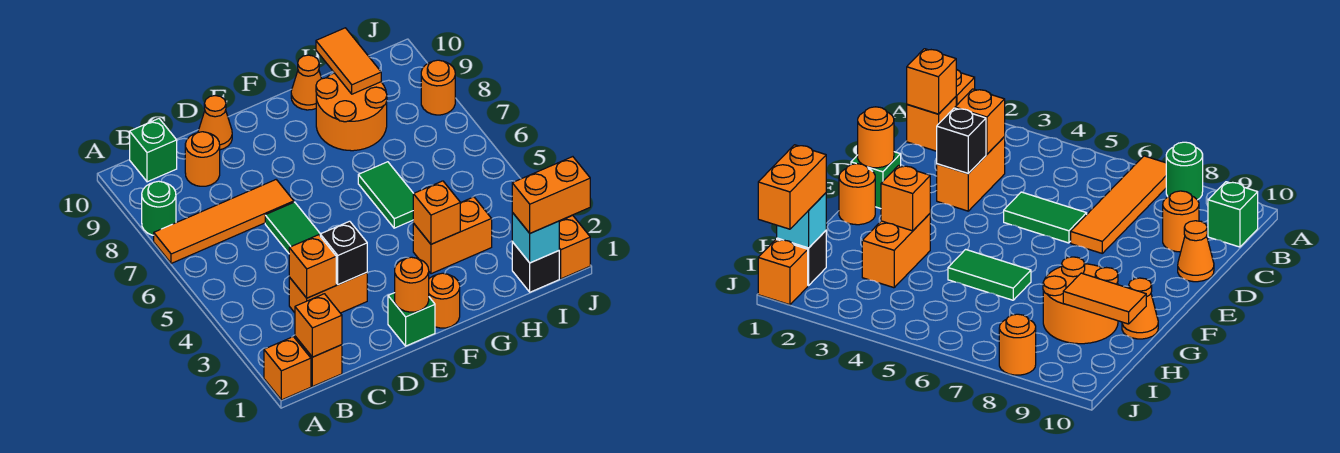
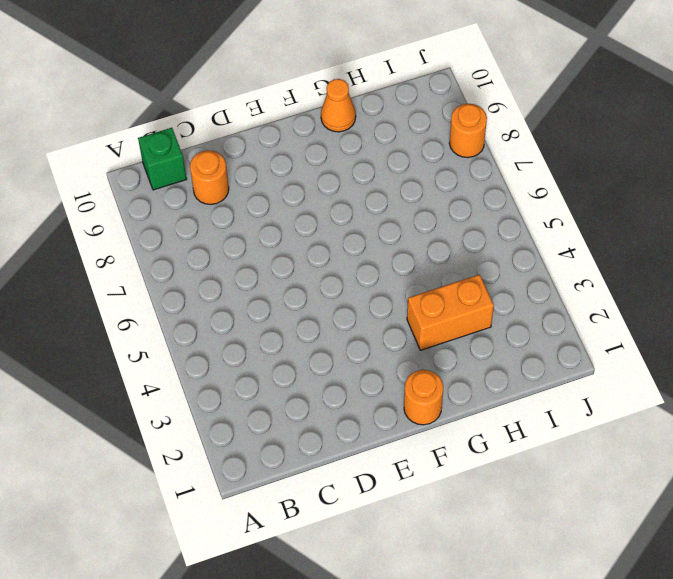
none -> orange 1x1 brick [264,337,311,400]
none -> orange 1x4 tile [154,180,294,263]
none -> green 1x1 round brick [142,181,176,235]

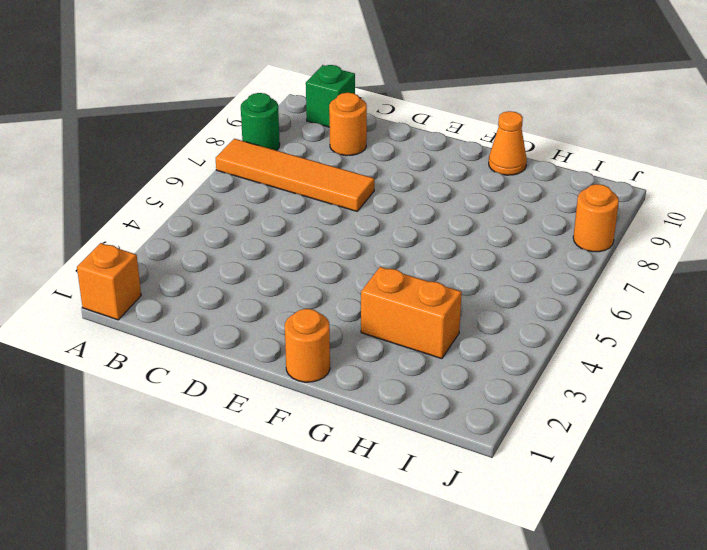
none -> orange 1x1 brick [295,336,342,387]
none -> orange 1x2 brick [289,272,367,313]
none -> green 1x2 tile [265,202,320,253]

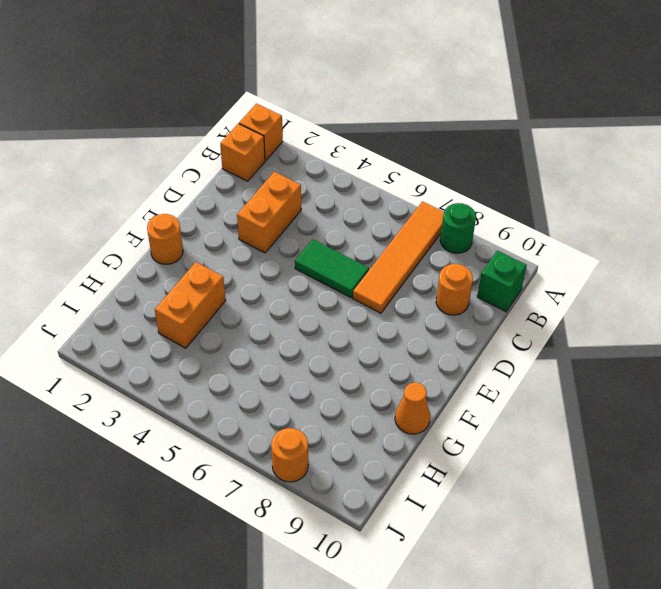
none -> orange 1x1 cone [198,96,232,150]
none -> green 1x1 brick [388,293,435,346]
none -> green 1x2 tile [358,162,414,228]

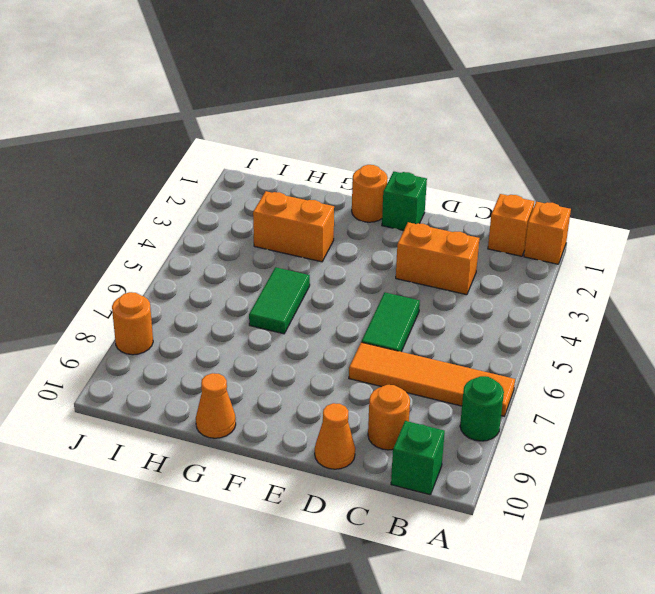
none -> orange 2x2 round brick [316,73,387,151]
none -> black 1x1 brick [512,242,559,292]
none -> orange 1x1 brick [559,216,590,279]

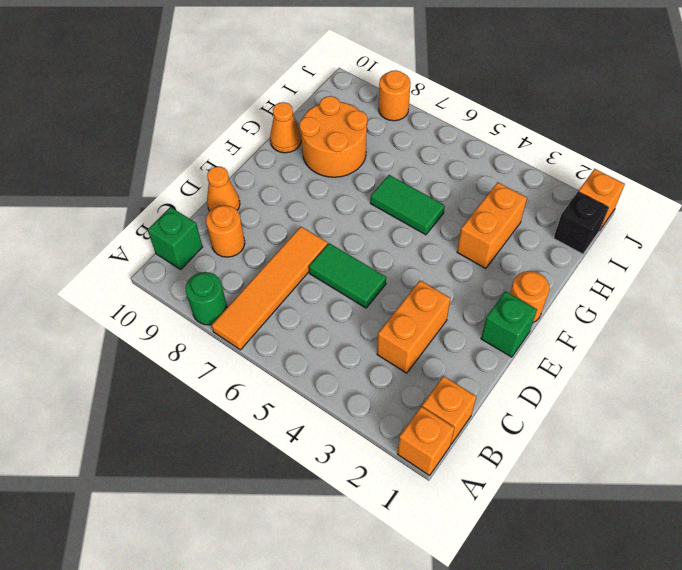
none -> orange 1x1 brick [295,294,342,357]
none -> orange 1x1 brick [289,235,336,298]
none -> black 1x1 brick [320,221,367,285]

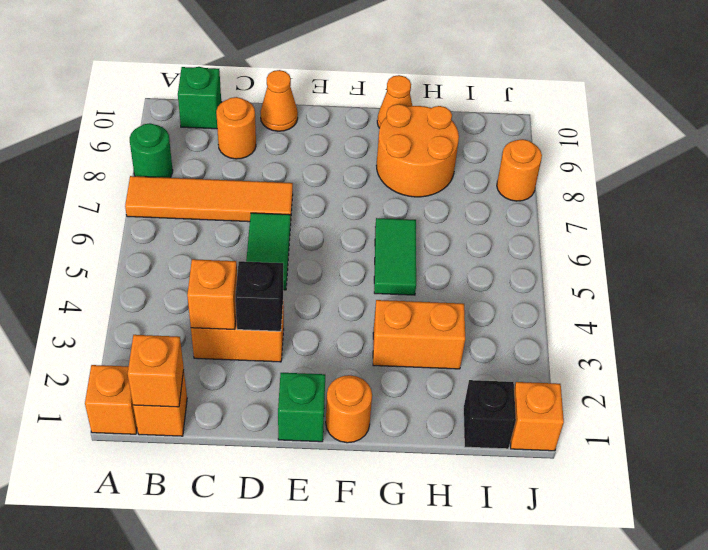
none -> orange 1x1 round brick [395,257,429,312]
none -> orange 1x1 brick [413,181,460,244]
none -> orange 1x2 tile [316,28,381,94]

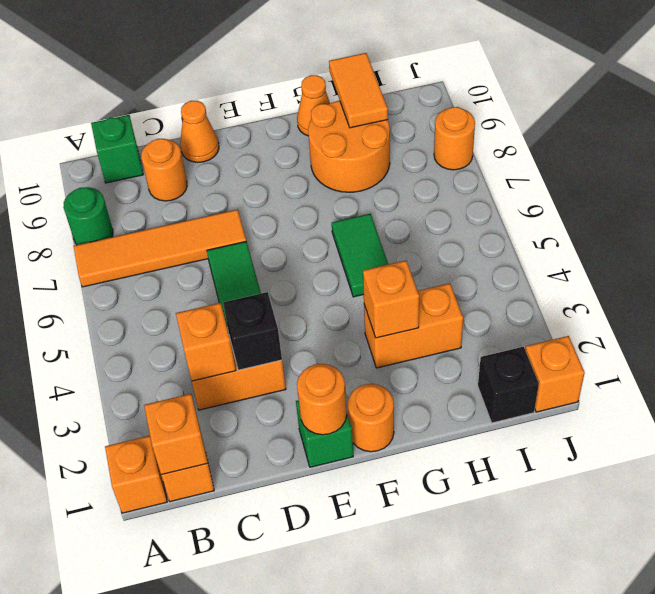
none -> cyan 1x1 brick [512,213,559,263]
none -> orange 1x2 brick [512,157,590,233]

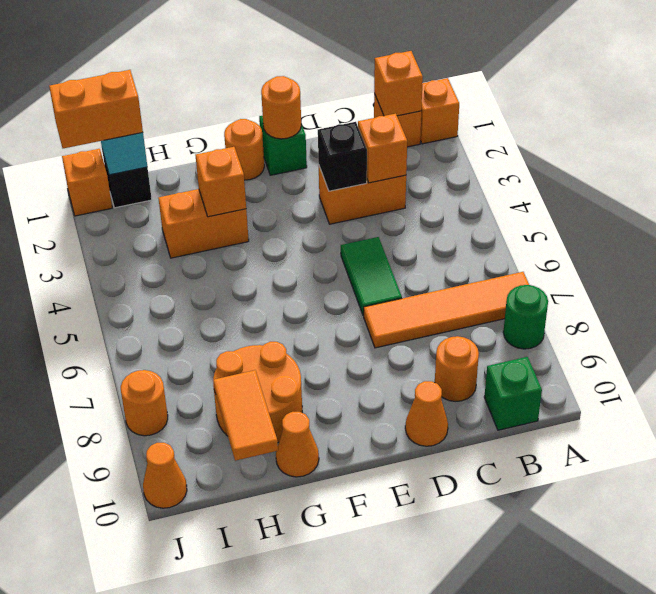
orange 1x1 cone [143,443,187,508] -> none
none -> green 1x2 tile [358,162,414,228]

